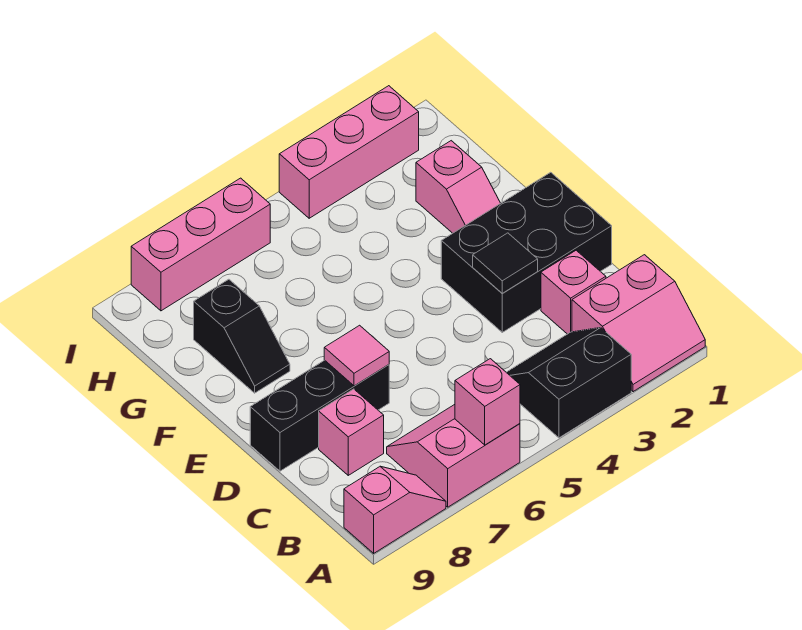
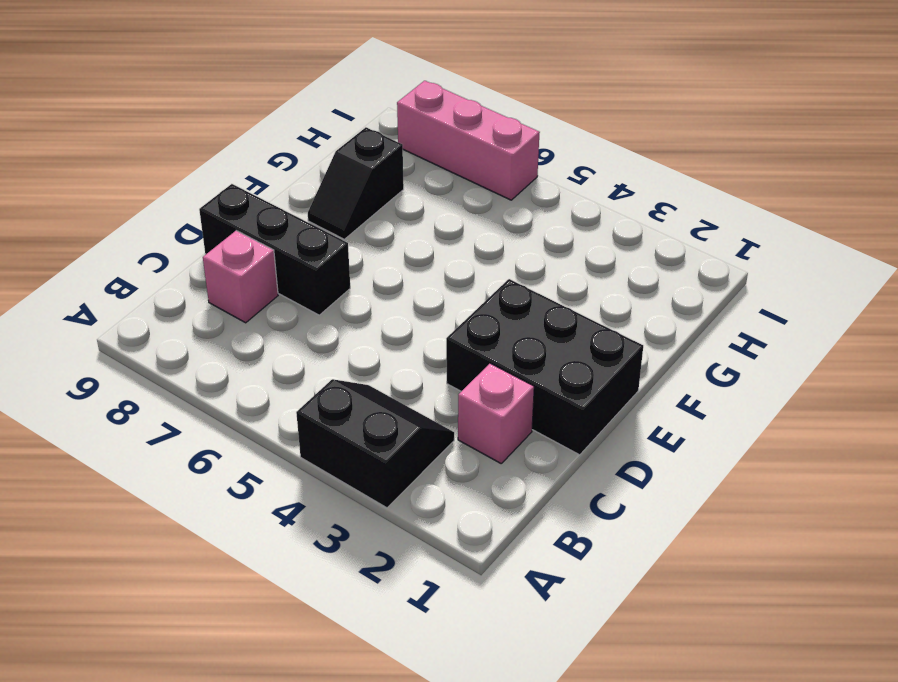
none -> pink 2x2 slope [572,255,705,392]
none -> pink 2x2 slope [387,405,520,507]
none -> pink 1x2 slope [344,466,446,553]

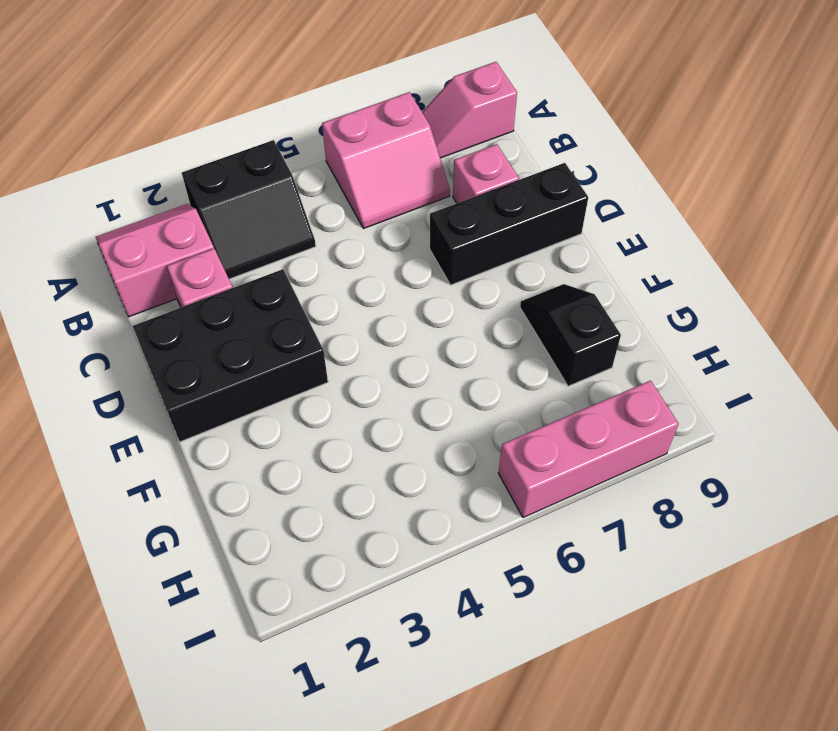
none -> pink 1x2 slope [416,141,501,233]
none -> pink 1x3 brick [279,86,419,218]
none -> pink 1x1 brick [455,359,520,445]

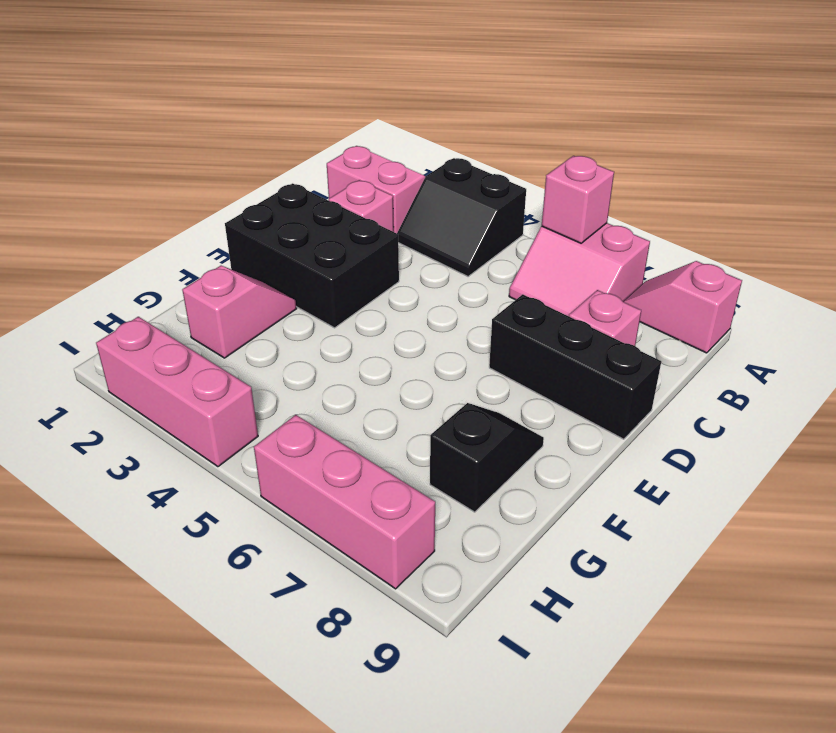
none -> black 1x1 tile [473,233,538,293]
none -> pink 1x1 tile [324,325,389,386]

